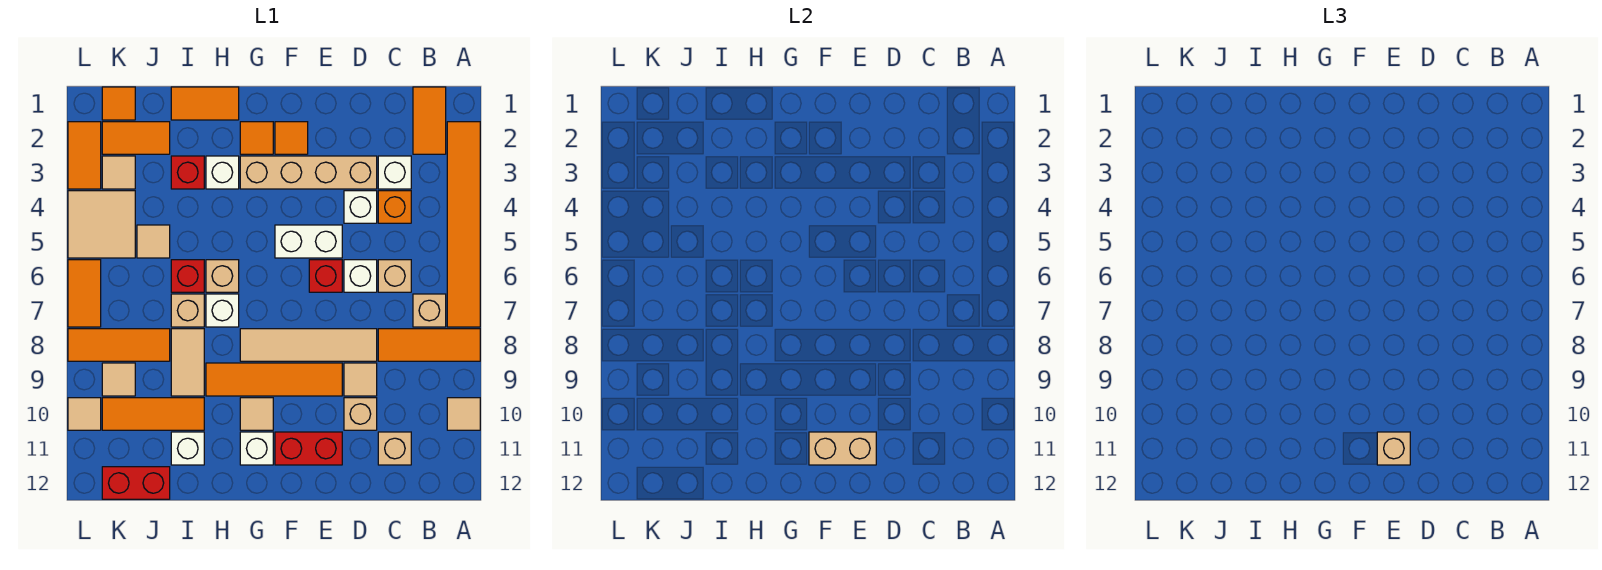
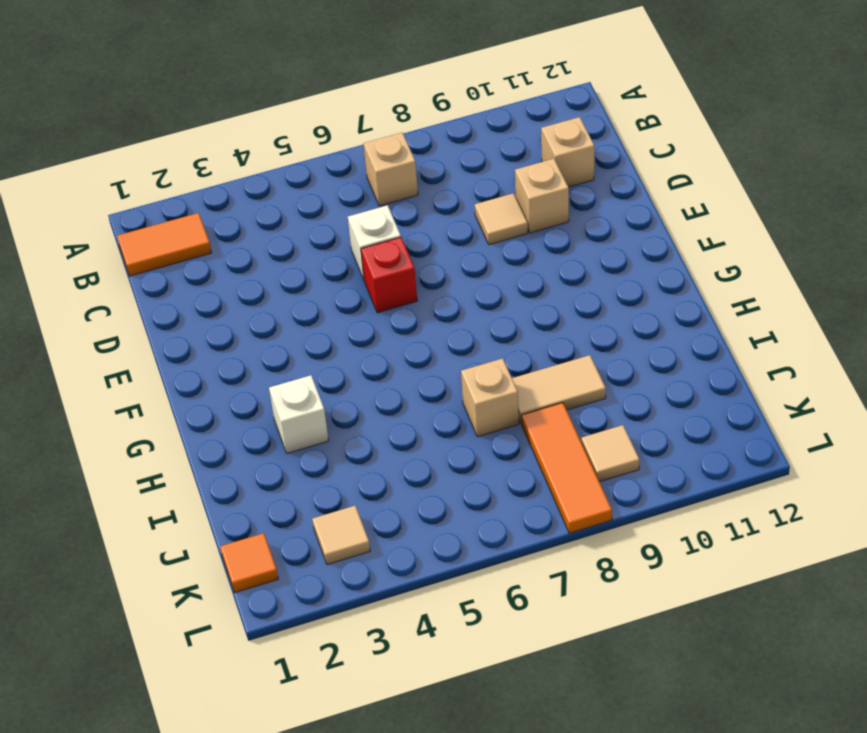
none -> orange 1x6 tile [447,122,480,327]
none -> orange 1x3 tile [378,329,480,361]
none -> tan 1x1 tile [447,398,480,430]
none -> white 1x1 brick [378,156,411,189]

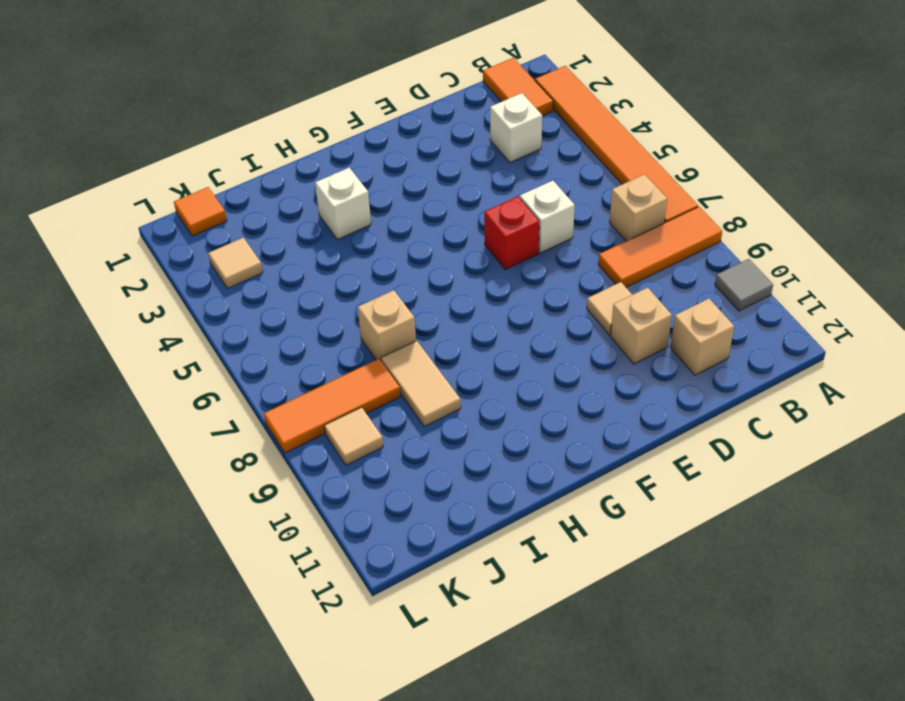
grey 1x1 tile [715,259,773,311] -> tan 1x1 tile [447,398,480,430]
none -> orange 1x1 brick [378,191,411,223]
none -> tan 1x1 brick [378,260,411,292]
none -> tan 1x4 brick [240,156,377,189]
none -> white 1x1 brick [344,191,377,223]

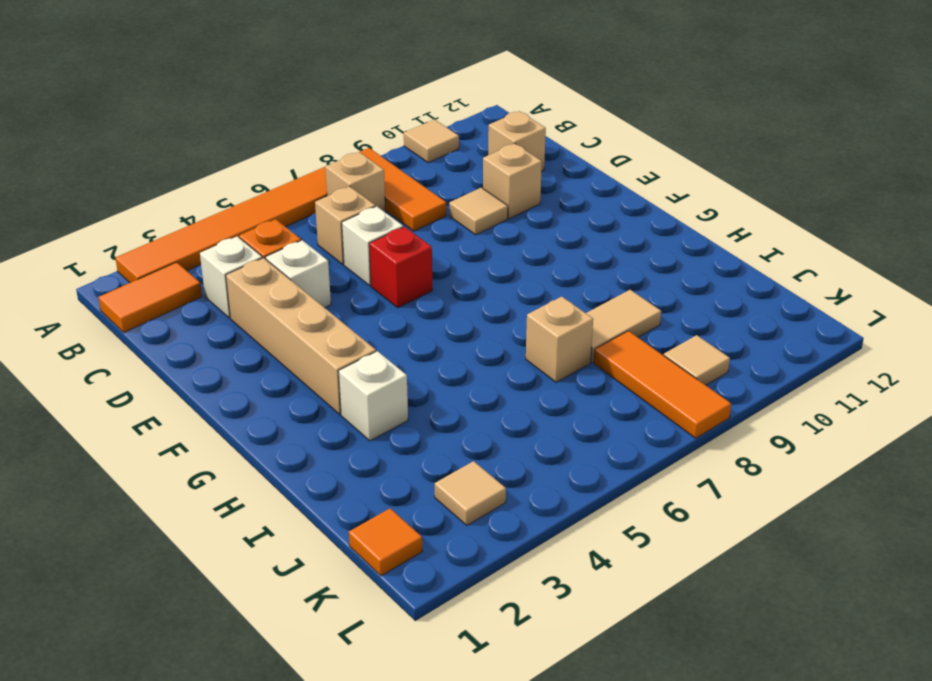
none -> tan 1x4 tile [240,329,377,361]
none -> white 1x2 brick [275,225,342,258]
none -> orange 1x4 tile [206,363,342,396]
none -> red 1x2 brick [275,432,342,465]

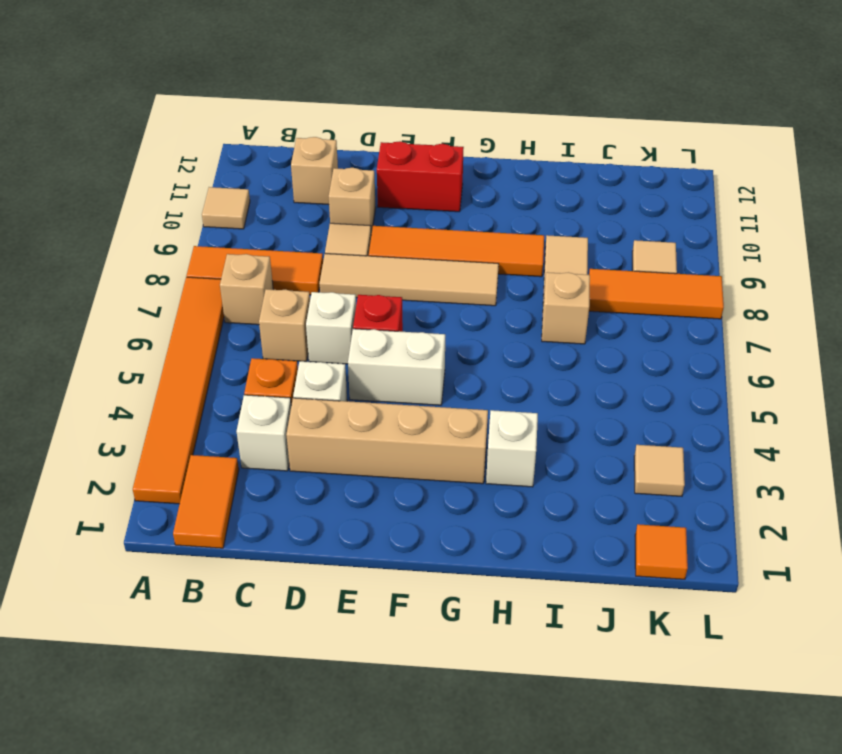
none -> orange 1x1 tile [275,122,308,154]
none -> orange 1x1 tile [240,122,273,154]
none -> tan 1x1 tile [240,398,273,430]
none -> white 1x1 brick [240,432,273,465]

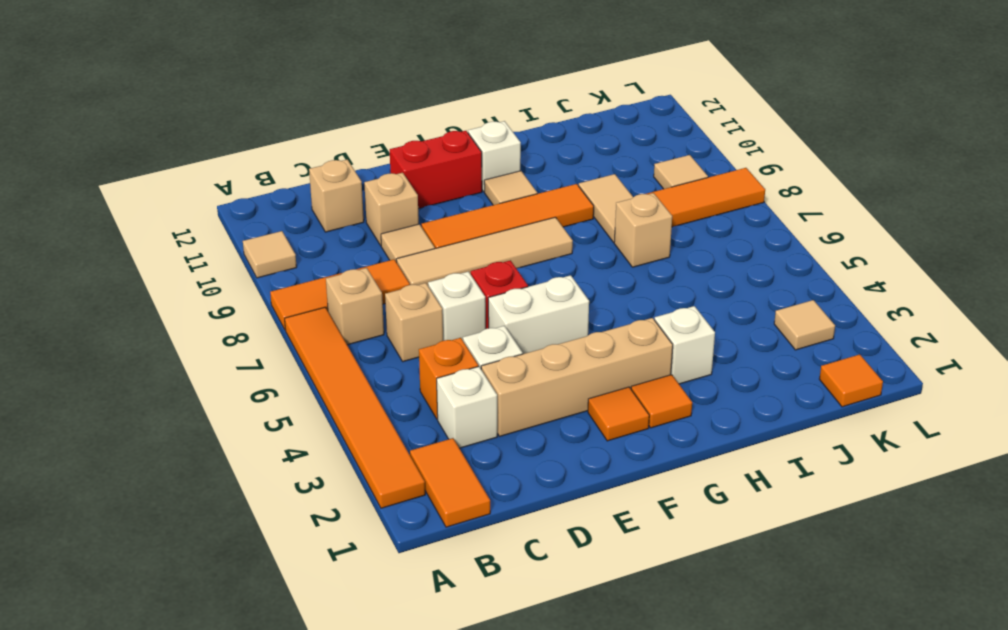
none -> orange 1x2 tile [171,87,239,120]
none -> tan 1x1 brick [206,260,239,292]
none -> white 1x1 brick [206,294,239,327]
none -> red 1x1 brick [171,156,204,189]

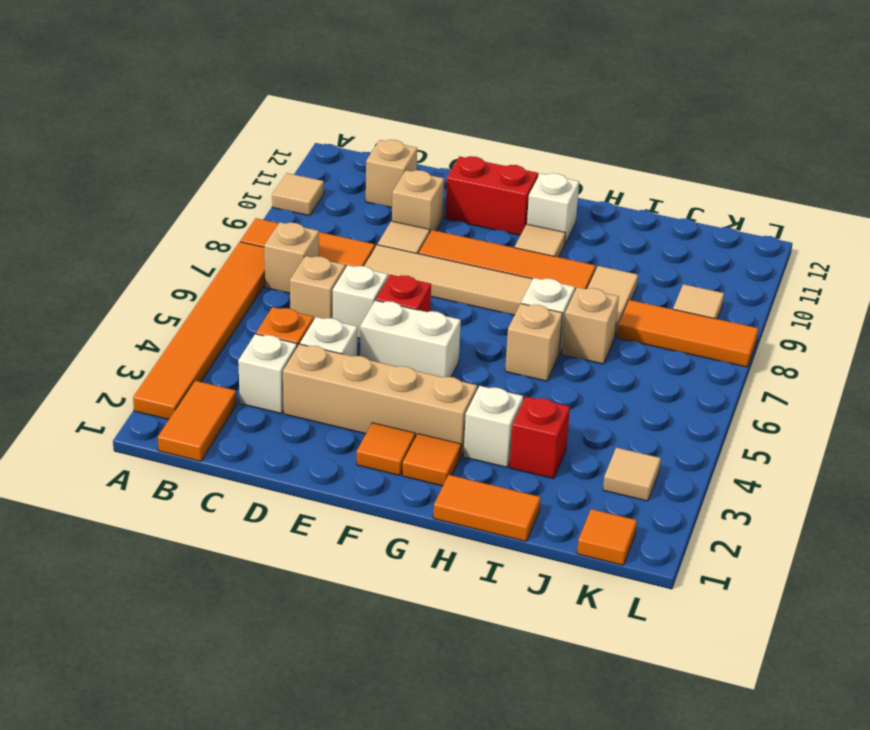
none -> red 1x1 brick [171,260,204,292]
none -> orange 1x3 tile [102,398,204,430]
none -> white 1x1 brick [171,432,204,465]
none -> orange 1x2 tile [102,122,170,154]

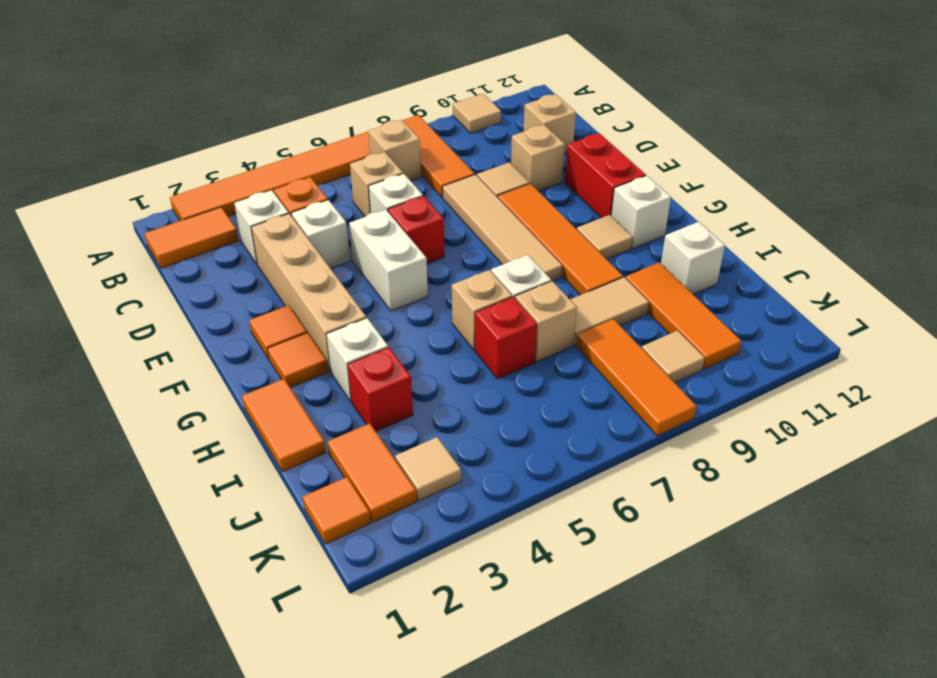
none -> tan 1x1 tile [137,225,170,258]
none -> red 1x2 brick [102,467,170,499]
none -> tan 2x2 tile [68,191,135,258]
none -> orange 1x2 tile [68,122,101,189]

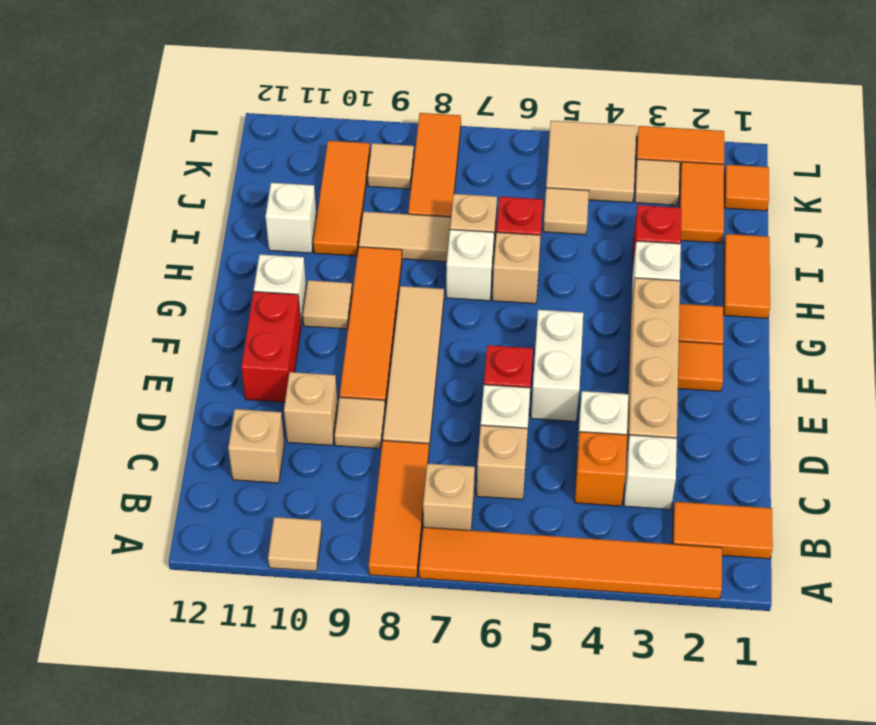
none -> red 1x2 brick [102,467,170,499]
none -> orange 1x2 tile [68,260,101,327]
none -> tan 1x1 tile [68,398,101,430]
none -> tan 1x2 brick [809,432,876,465]

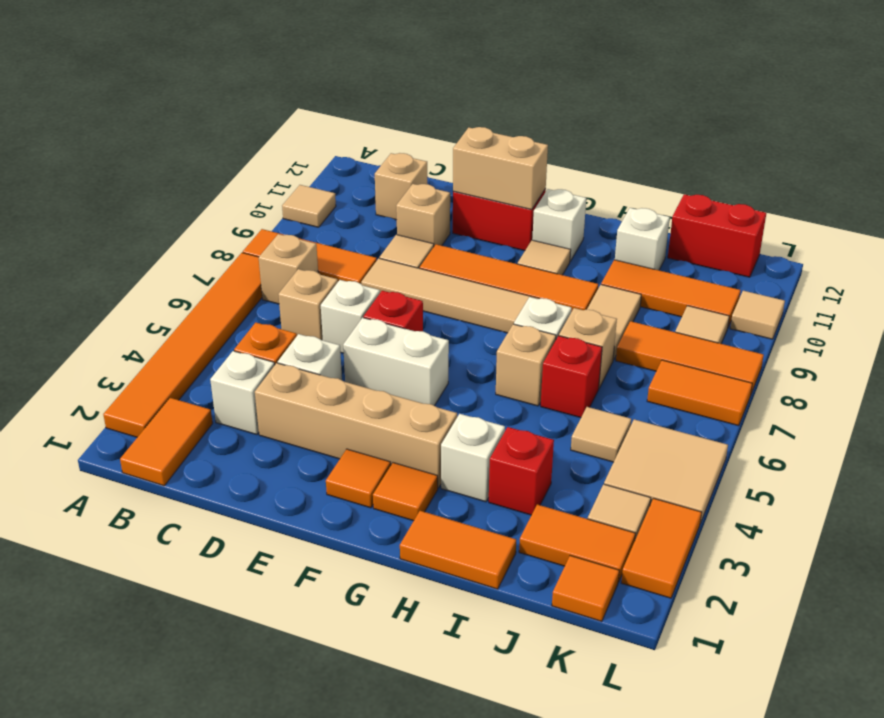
orange 1x2 tile [647,360,752,426] -> orange 1x2 tile turned to [68,260,101,327]
none -> tan 1x1 brick [1377,432,1410,465]

